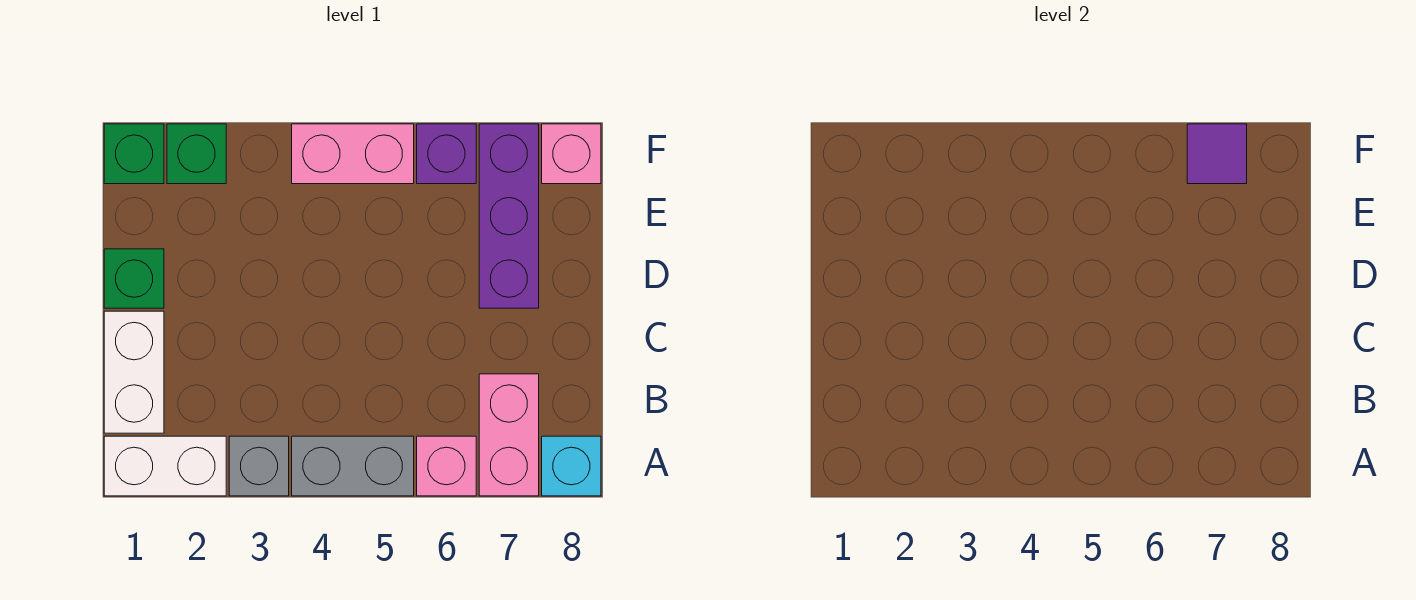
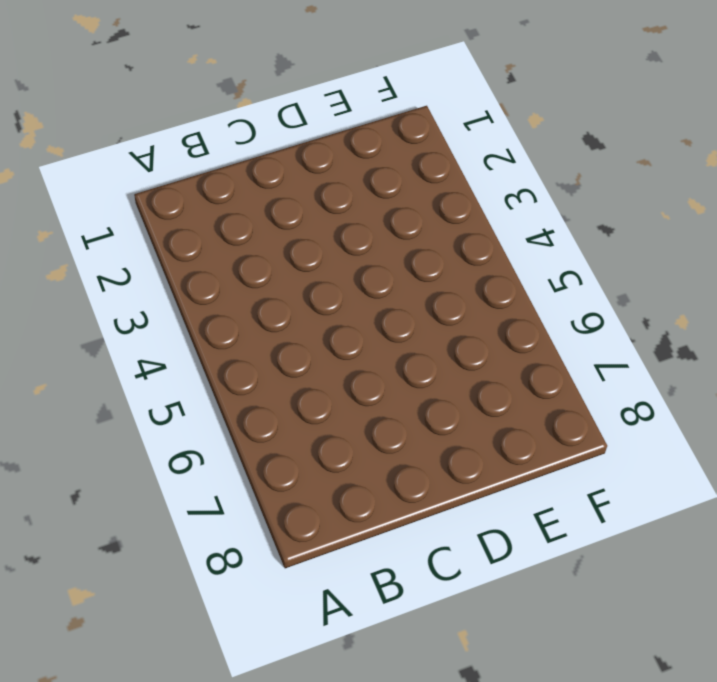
none -> white 1x2 brick [104,436,226,496]
none -> grey 1x1 brick [229,436,289,496]
none -> grey 1x2 brick [292,436,414,496]

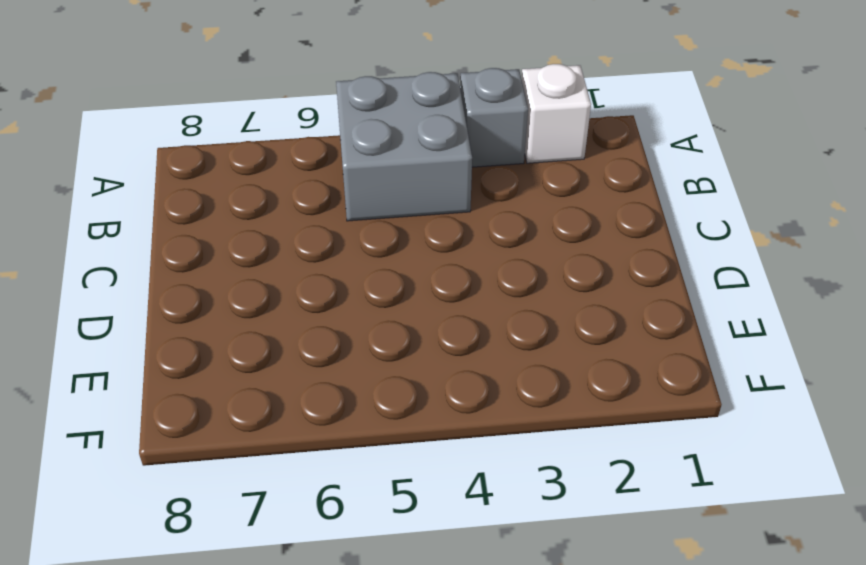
white 1x1 brick [522,64,591,163] -> white 1x2 brick [104,436,226,496]
grey 2x2 brick [336,72,472,221] -> grey 1x2 brick [292,436,414,496]
none -> pink 1x1 brick [417,436,476,496]
none -> pink 1x2 brick [479,374,539,496]
none -> cyan 1x1 brick [542,436,601,496]

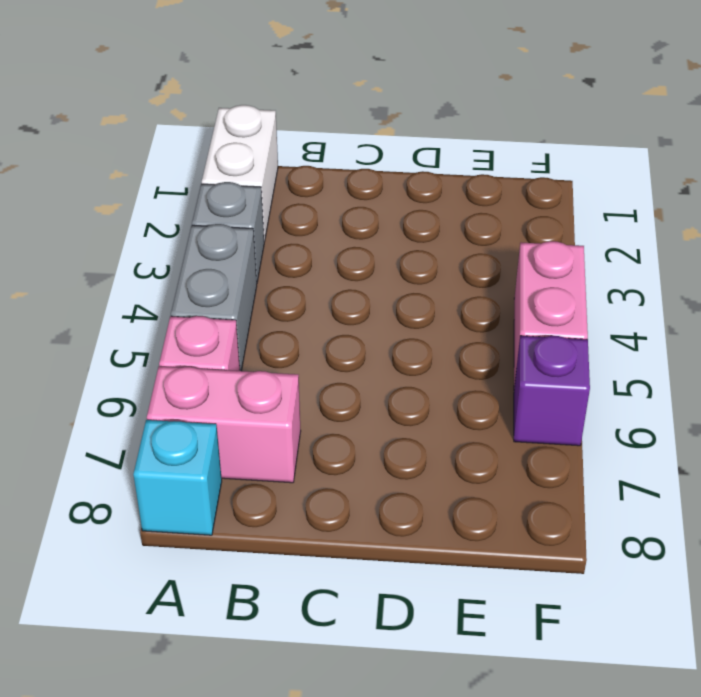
none -> white 1x2 brick [104,311,164,433]
none -> green 1x1 brick [104,249,164,308]
none -> purple 1x3 brick [479,124,539,308]

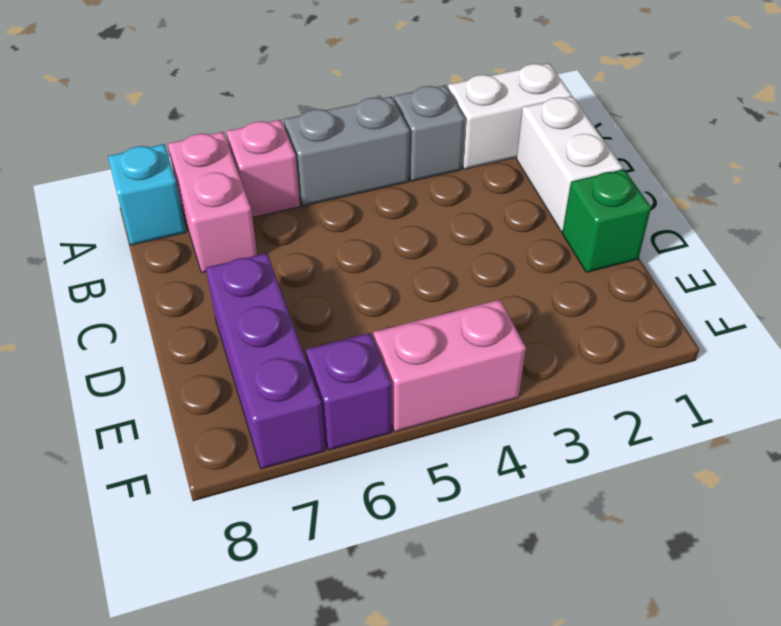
none -> green 1x1 brick [104,124,164,184]
none -> green 1x1 brick [167,124,226,184]
none -> pink 1x1 brick [542,124,601,184]

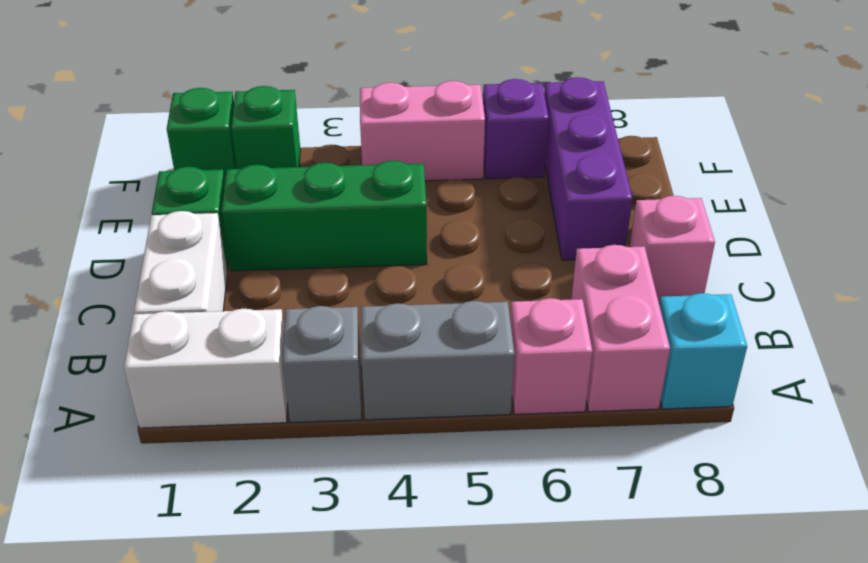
pink 1x1 brick [630,196,715,304] -> pink 1x1 brick moved to [542,124,601,184]
green 1x3 brick [222,161,427,271] -> none
none -> purple 1x1 tile [1187,124,1247,184]

